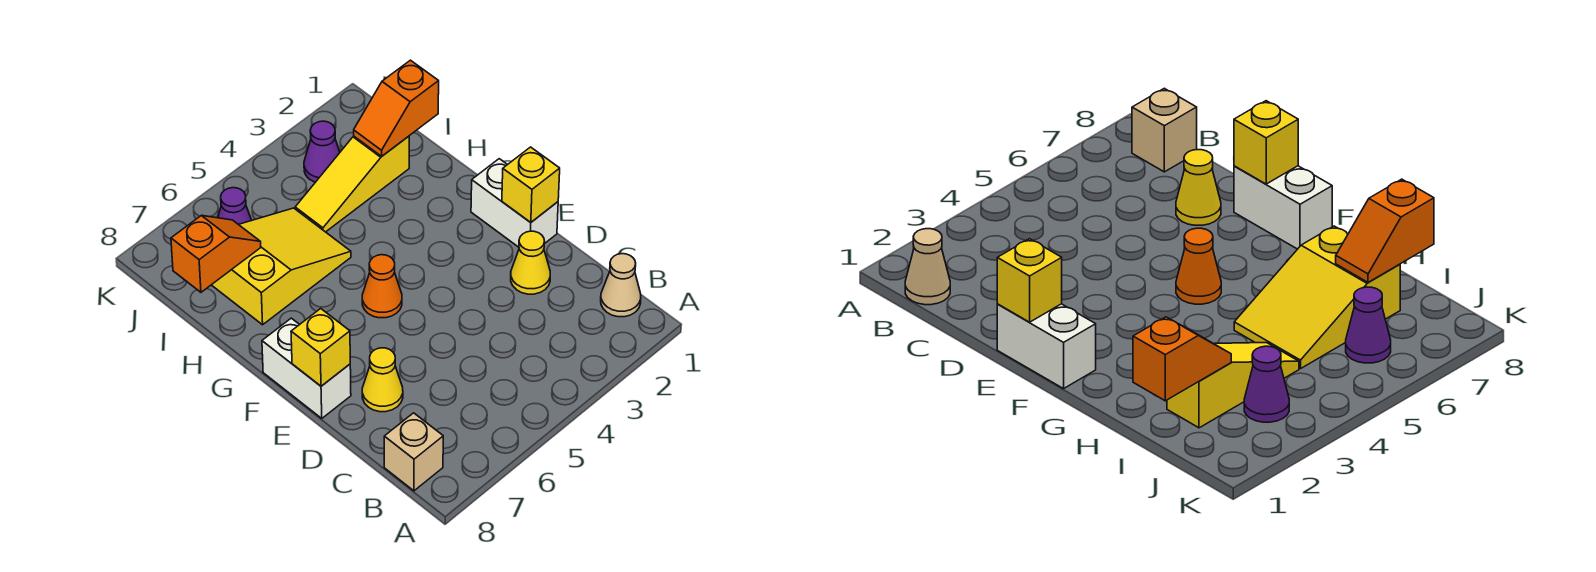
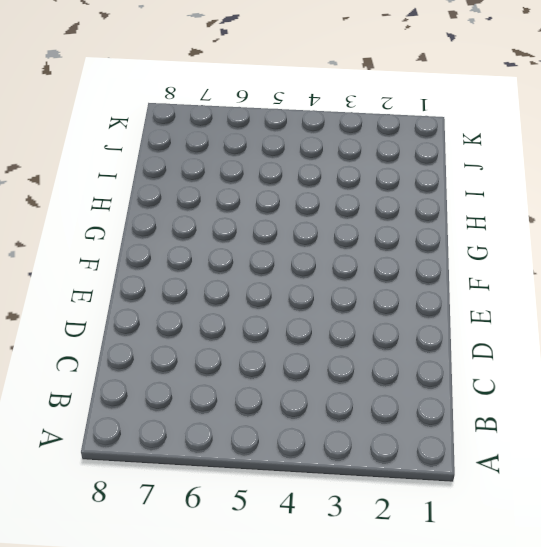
none -> tan 1x1 cone [601,254,641,317]
none -> tan 1x1 brick [384,413,443,491]
none -> yellow 1x1 cone [511,231,550,294]

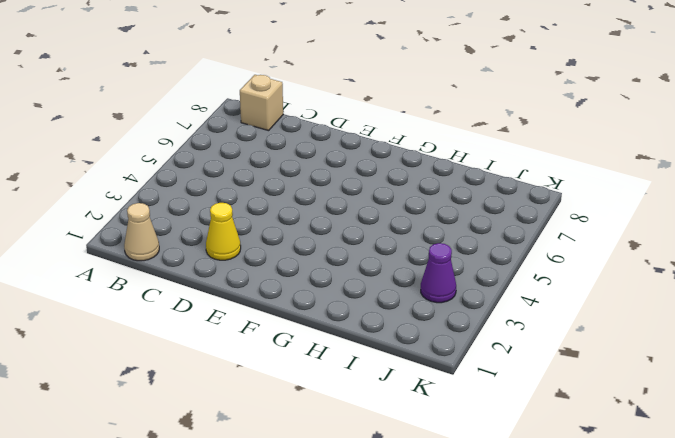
none -> yellow 1x1 cone [362,348,403,412]
none -> white 1x2 brick [471,159,558,247]
none -> white 1x2 brick [262,318,351,418]

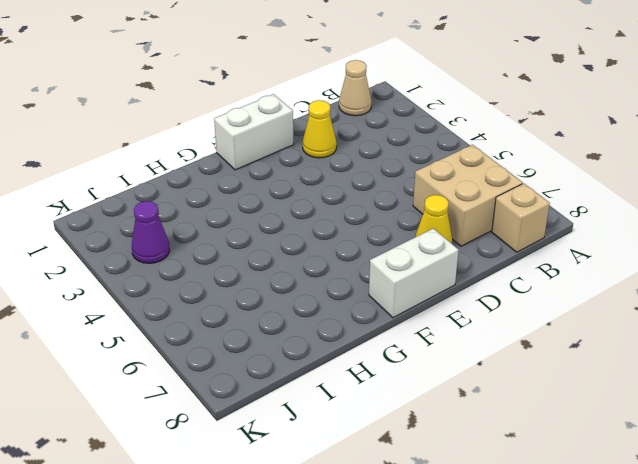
tan 2x2 brick [413,145,522,246] -> none
none -> orange 1x1 cone [362,255,402,318]
none -> yellow 2x3 slope [212,208,351,325]
none -> yellow 1x3 slope [295,136,409,232]

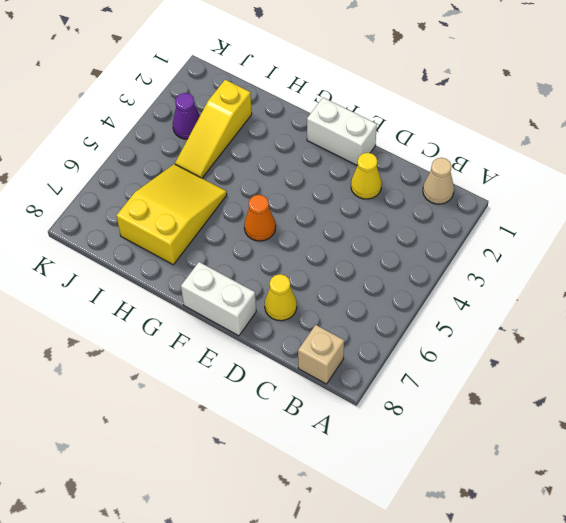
none -> purple 1x1 cone [218,188,252,224]
none -> yellow 1x1 brick [502,147,560,222]
none -> yellow 1x1 brick [291,309,350,386]

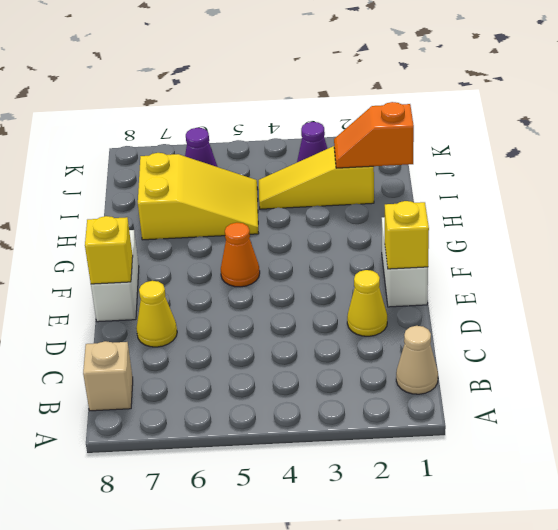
none -> orange 1x2 slope [171,216,261,292]

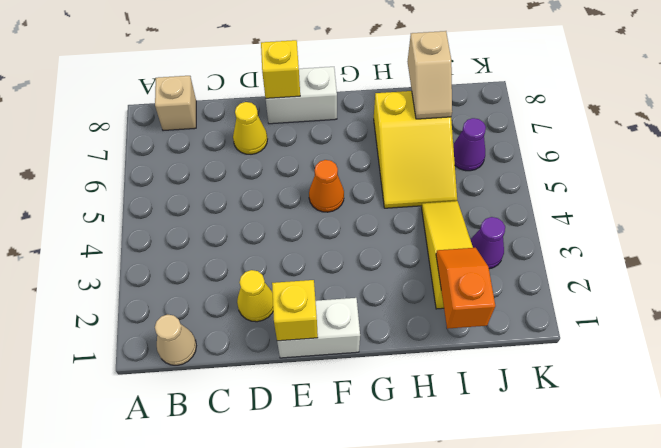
tan 1x2 slope [407,31,452,119] -> orange 1x2 slope [171,216,261,292]

